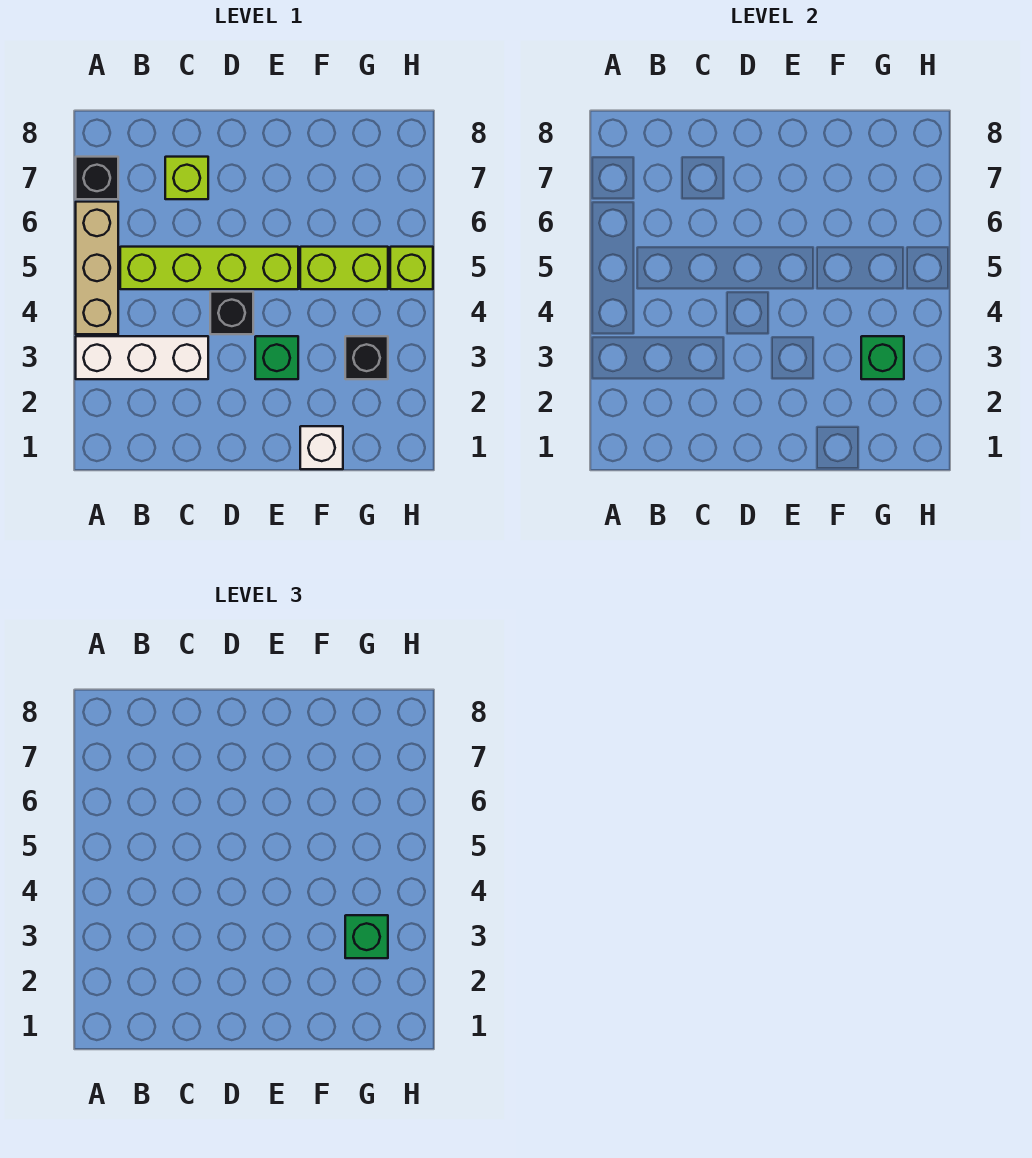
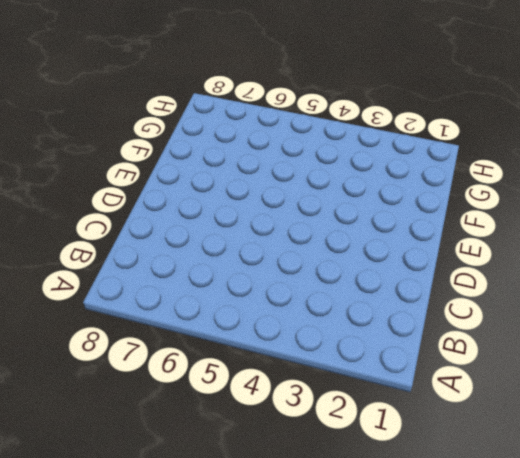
none -> white 1x3 brick [76,336,208,379]
none -> tan 1x3 brick [76,202,118,334]
none -> black 1x1 brick [76,157,118,199]

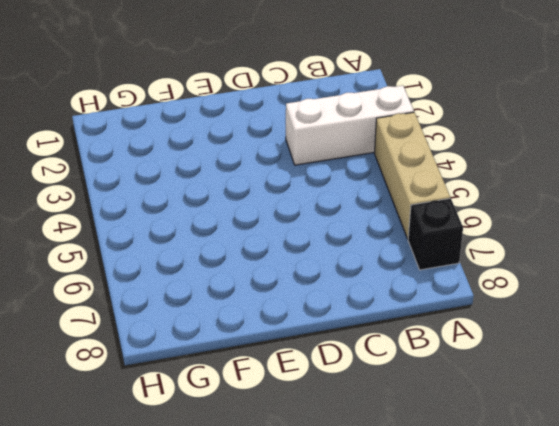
none -> lime 1x4 brick [120,247,298,289]
none -> lime 1x1 brick [165,157,208,199]
none -> black 1x1 brick [210,292,253,334]

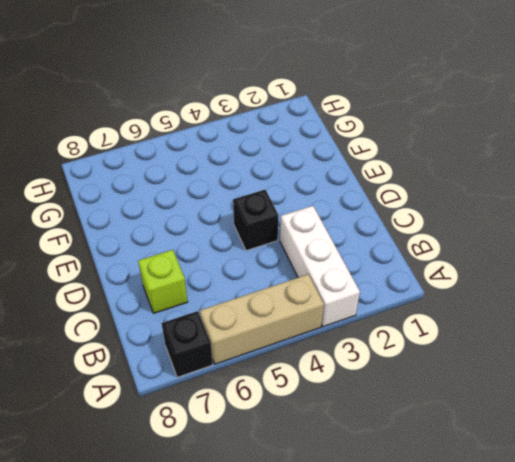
none -> lime 1x4 brick [120,247,298,289]
none -> green 1x1 brick [255,336,298,379]
none -> white 1x1 brick [300,426,343,469]

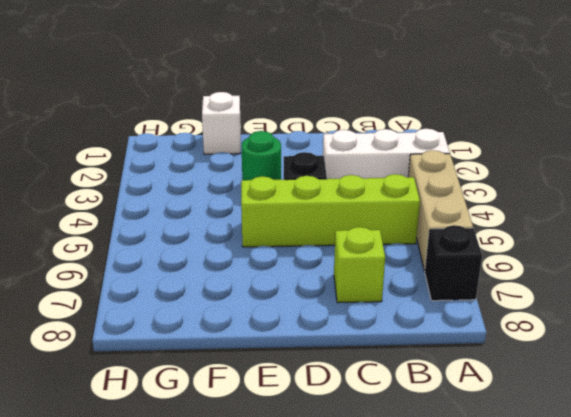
green 1x1 round brick [242,131,281,180] -> green 1x1 brick [255,336,298,379]
none -> lime 1x2 brick [300,247,388,289]
none -> black 1x1 brick [345,336,388,379]
none -> lime 1x1 brick [390,247,433,289]

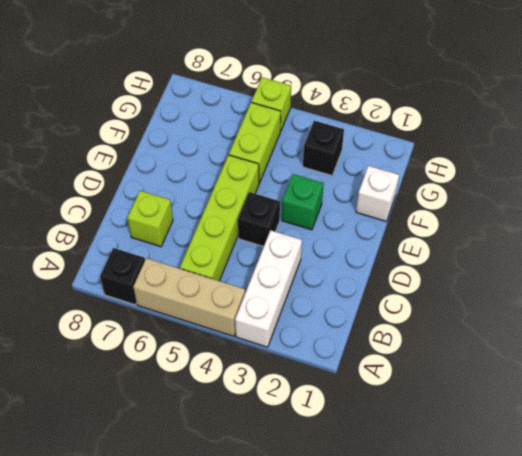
none -> green 1x1 brick [861,336,904,379]
none -> green 1x1 brick [345,915,388,958]

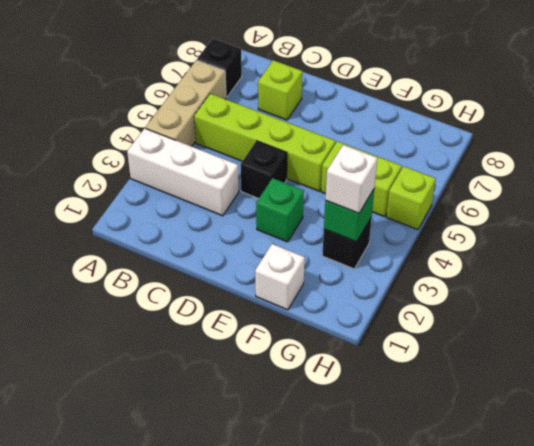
white 1x1 brick [325,145,377,213] -> green 1x1 brick [345,915,388,958]

